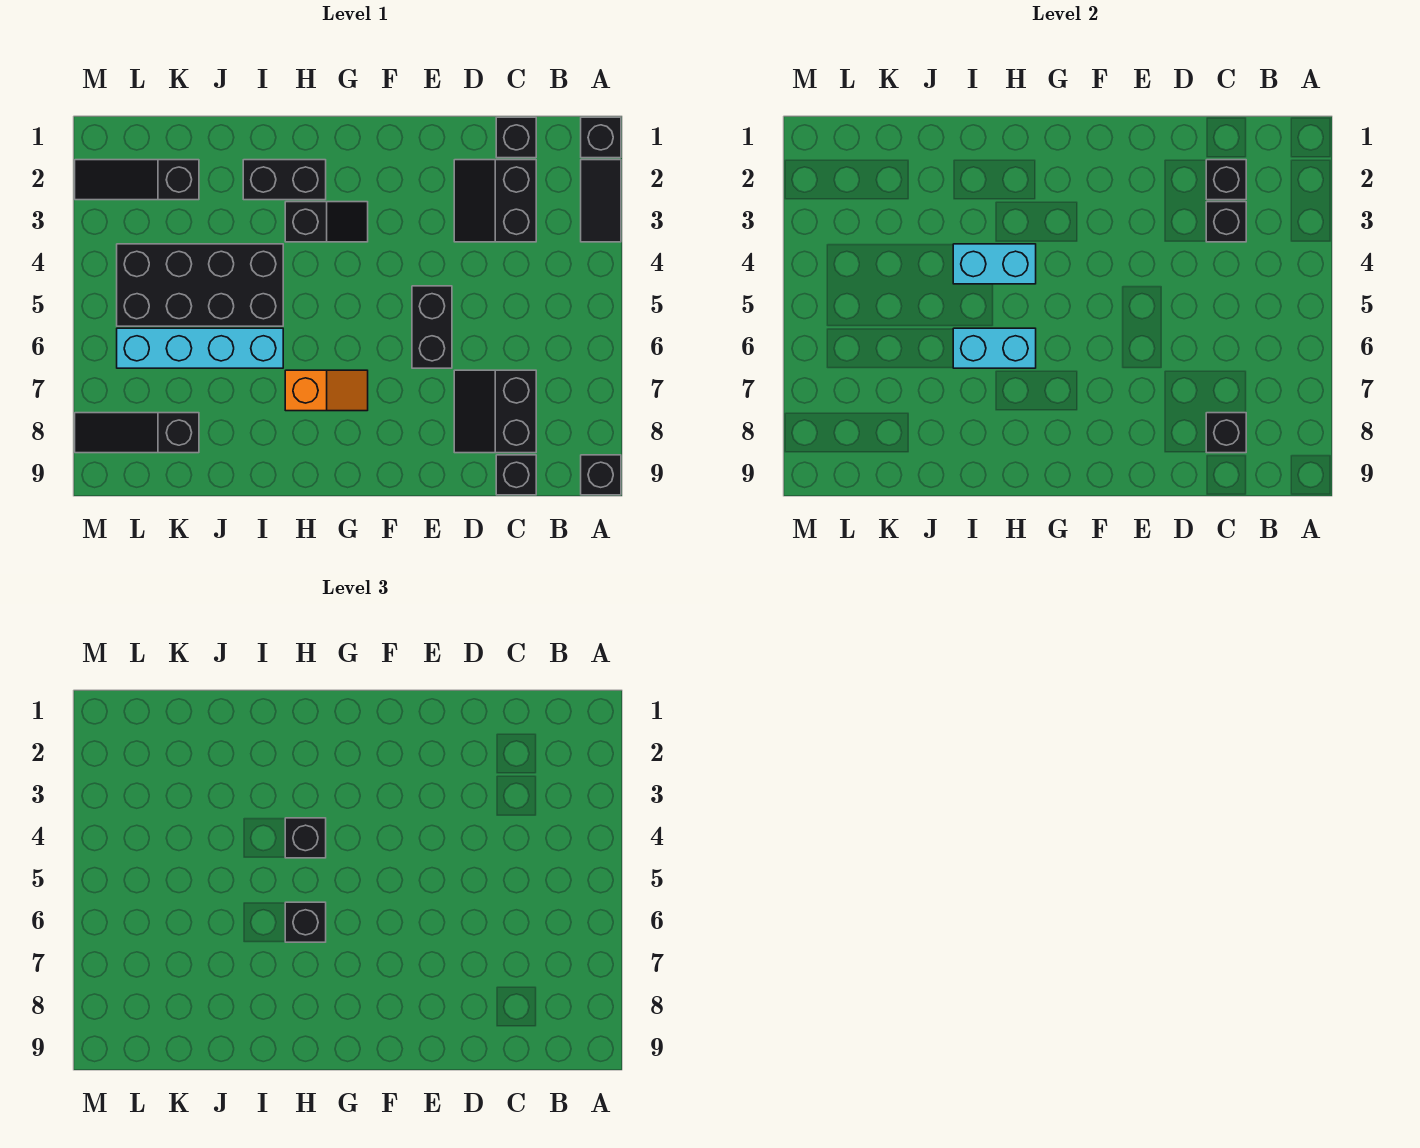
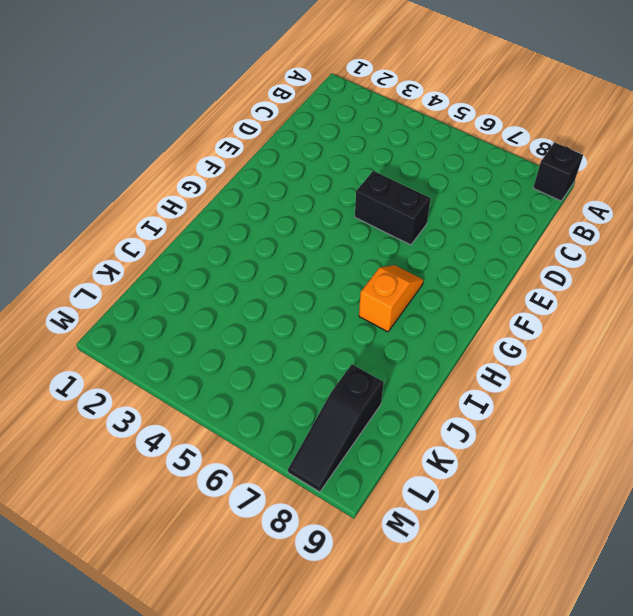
none -> black 1x1 brick [581,117,621,158]
none -> black 1x2 tile [581,160,621,242]
none -> black 1x1 brick [496,117,536,158]

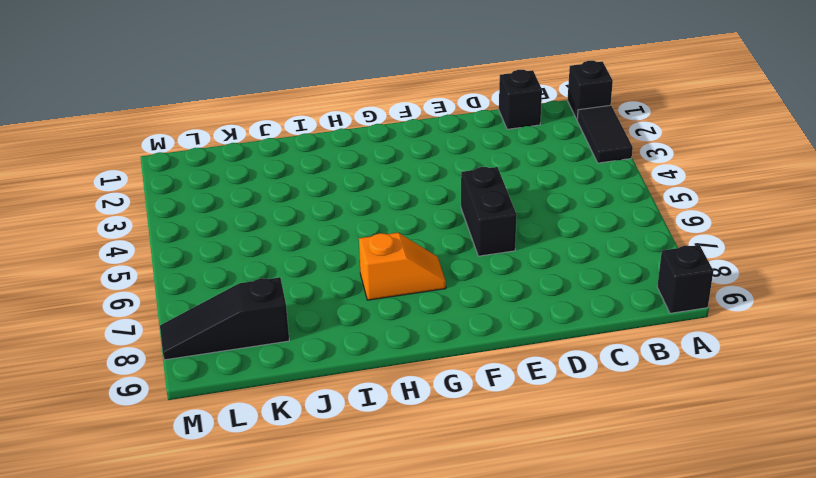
none -> black 2x2 slope [454,160,536,242]
none -> black 2x2 slope [454,370,536,453]
none -> black 1x1 brick [496,455,536,495]

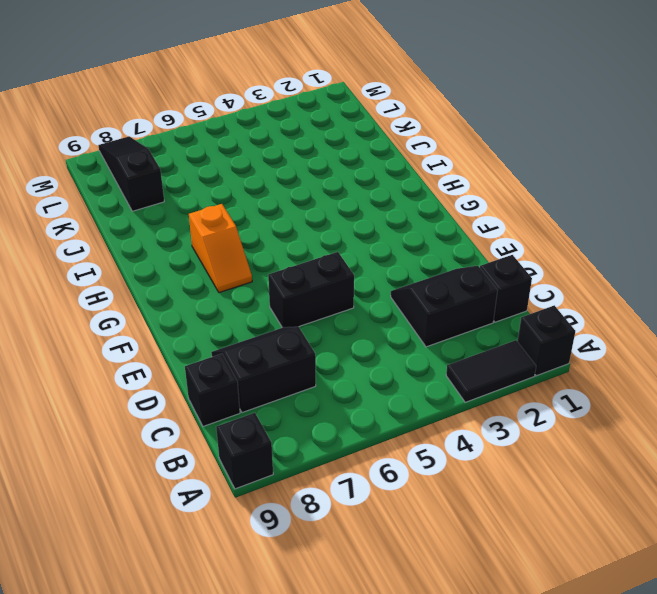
none -> black 1x2 slope [285,202,368,242]
none -> black 1x2 brick [243,160,326,200]
none -> black 2x4 brick [117,244,283,326]

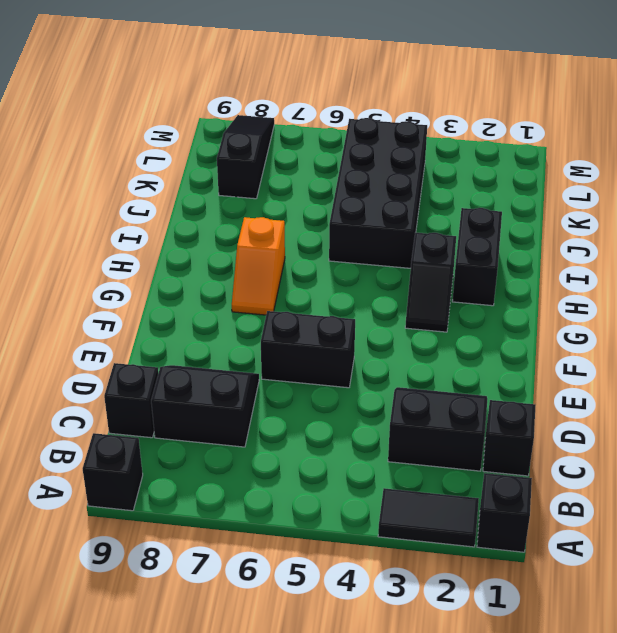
none -> cyan 1x4 brick [117,328,283,368]
none -> black 1x3 slope [75,160,199,200]
none -> black 1x1 brick [1206,160,1246,200]

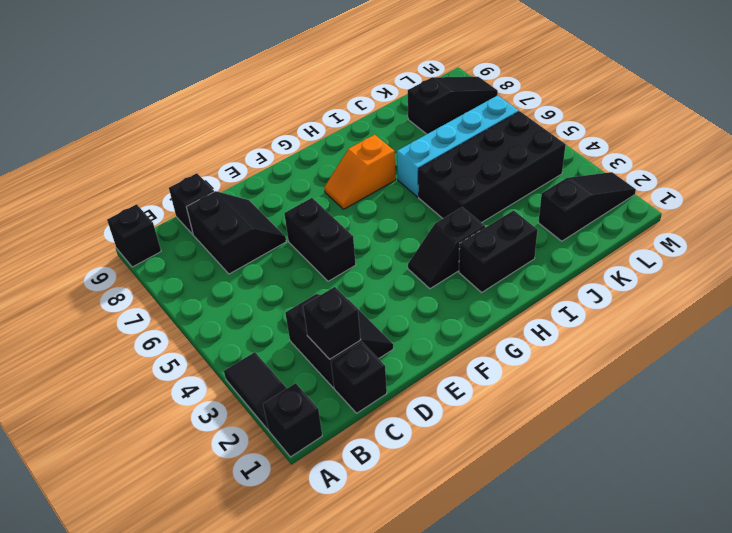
none -> black 1x1 brick [1206,202,1246,242]
none -> black 1x1 brick [1206,413,1246,453]
none -> cyan 1x2 brick [953,244,1036,284]

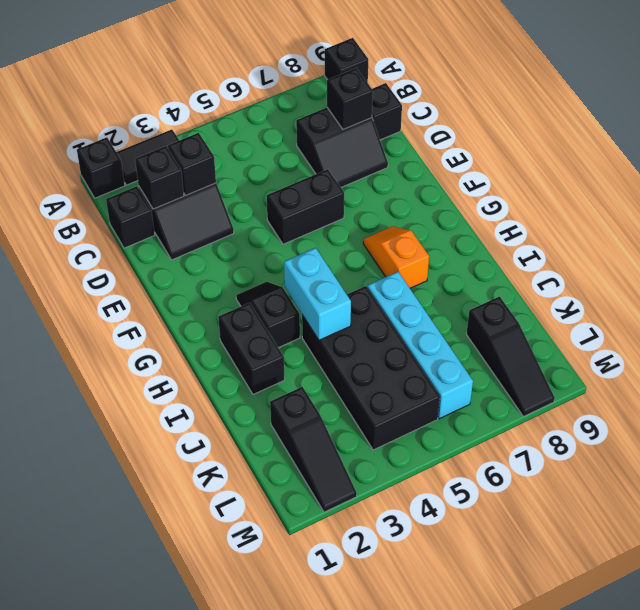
none -> cyan 1x2 brick [953,328,1036,368]
none -> black 1x1 brick [285,818,326,858]
none -> black 1x1 brick [285,902,326,942]

